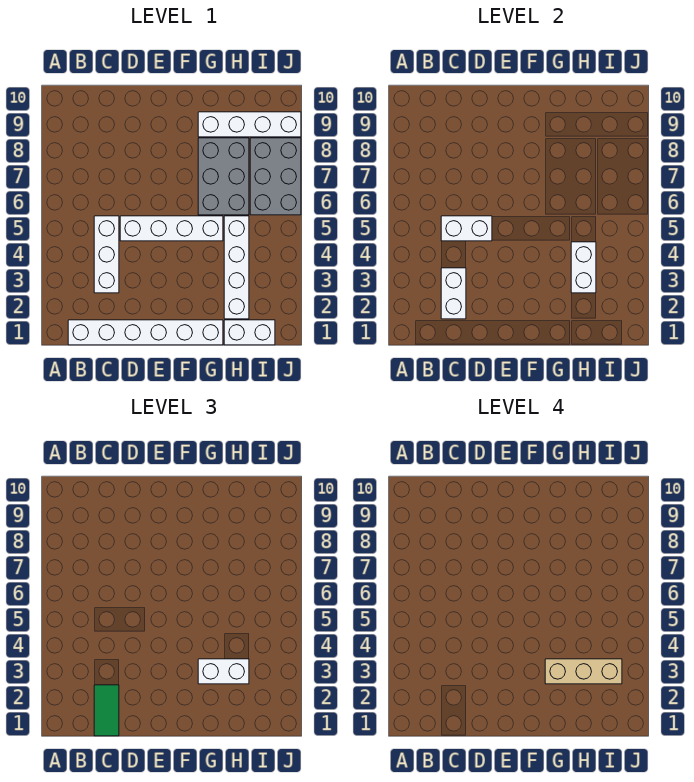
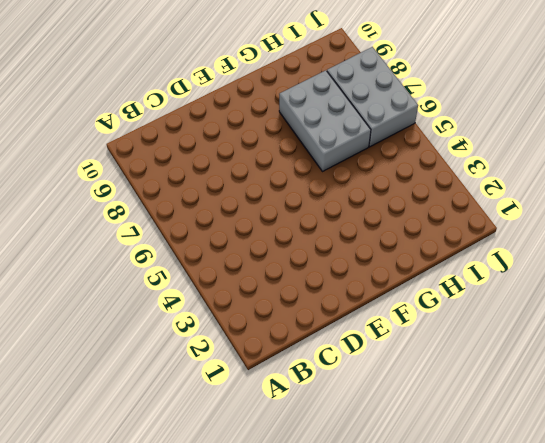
none -> white 1x6 brick [68,320,223,345]
none -> white 1x3 brick [94,216,119,293]
none -> white 1x4 brick [120,216,223,241]

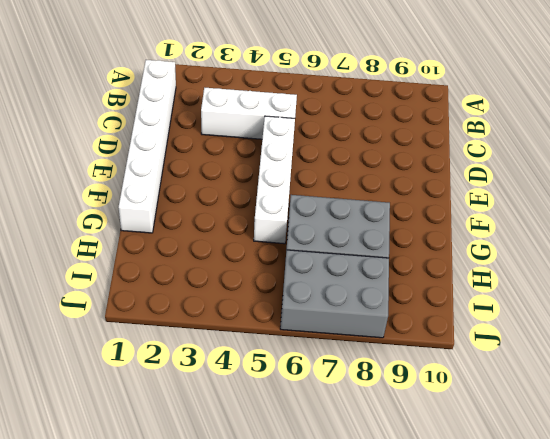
none -> white 1x4 brick [198,112,301,137]
none -> white 1x2 brick [224,320,275,345]
none -> white 1x4 brick [224,216,249,319]

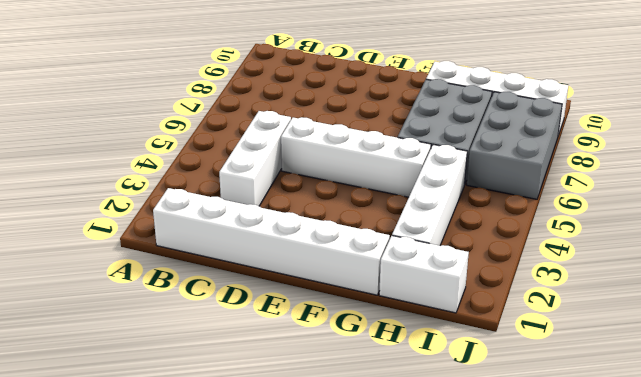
none -> white 1x2 brick [441,268,466,319]
none -> white 1x2 brick [441,216,492,241]
none -> white 1x2 brick [571,242,596,293]

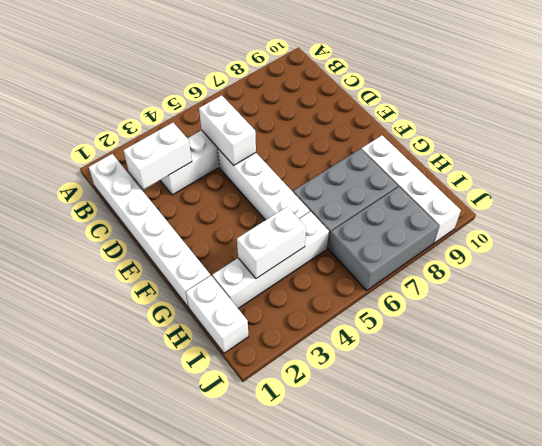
none -> green 1x2 tile [94,685,119,736]
none -> white 1x2 brick [198,659,249,684]
none -> tan 1x3 brick [545,659,622,684]

